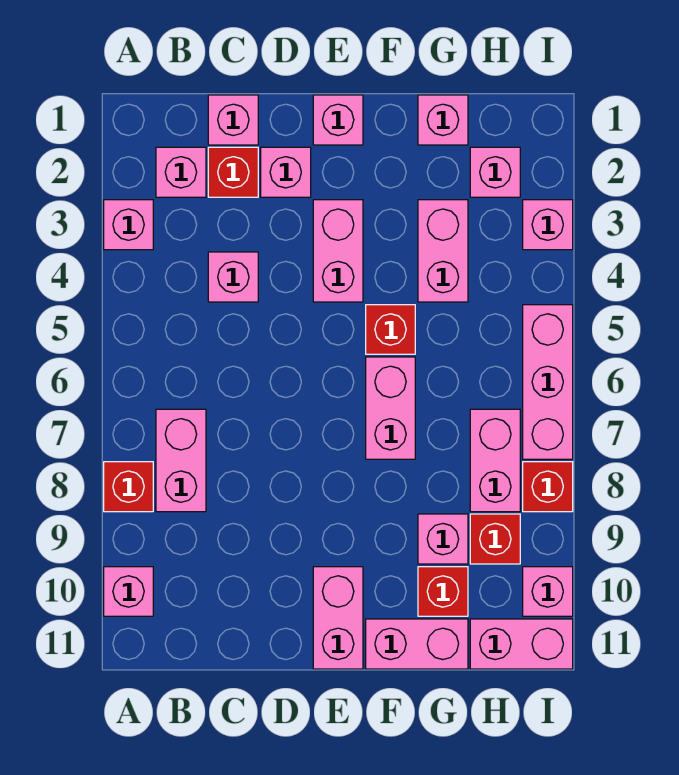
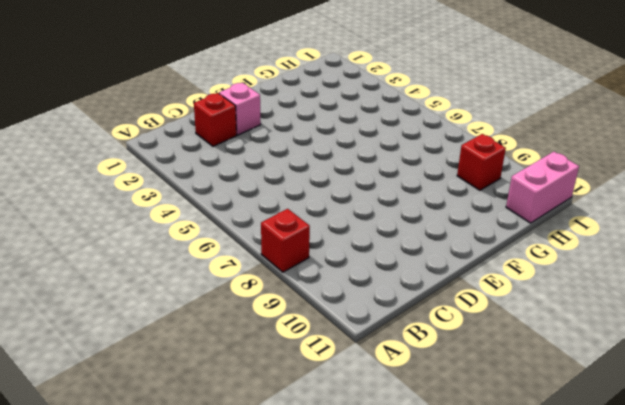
none -> pink 1x1 brick [104,200,153,250]
none -> pink 1x1 brick [104,567,153,616]
none -> pink 1x1 brick [156,147,206,197]

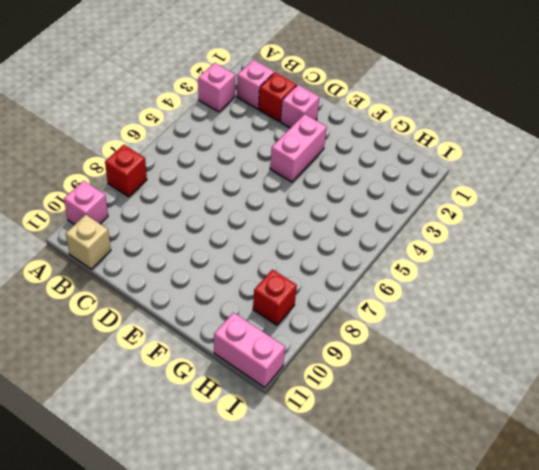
tan 1x1 brick [66,215,111,269] -> none
none -> pink 1x2 brick [156,409,206,512]
none -> pink 1x1 brick [208,95,258,145]
none -> pink 1x1 brick [208,252,258,302]

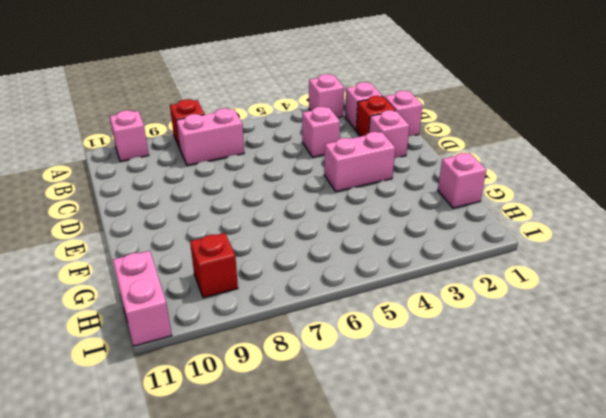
none -> pink 1x1 brick [313,95,363,145]
none -> pink 1x2 brick [313,567,363,669]
none -> red 1x1 brick [366,305,415,354]

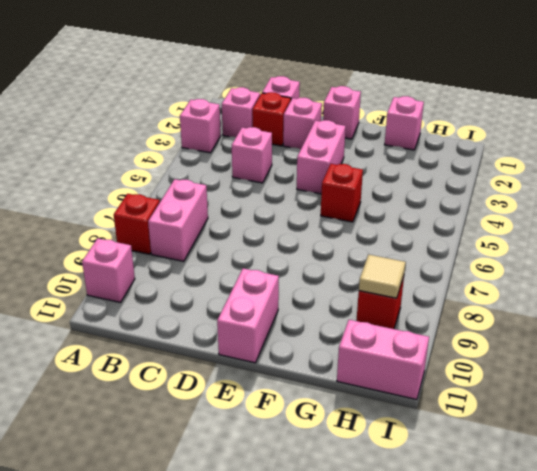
tan 1x1 tile [359,255,406,298] -> none
none -> pink 1x2 brick [366,357,415,459]
none -> pink 1x2 brick [366,619,468,669]
none -> pink 1x2 brick [418,200,468,302]

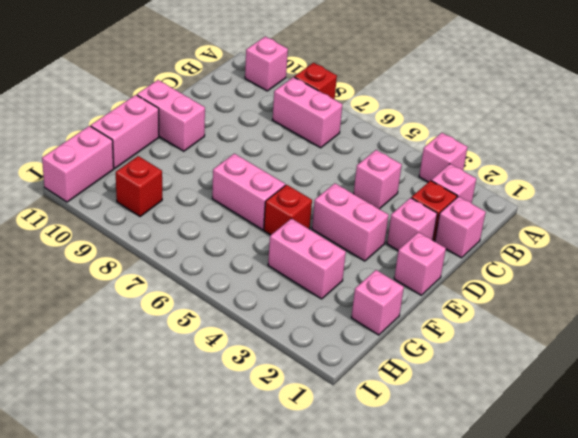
none -> pink 1x1 brick [418,514,468,564]
none -> red 1x1 brick [418,567,468,616]
none -> pink 1x1 brick [470,147,520,197]

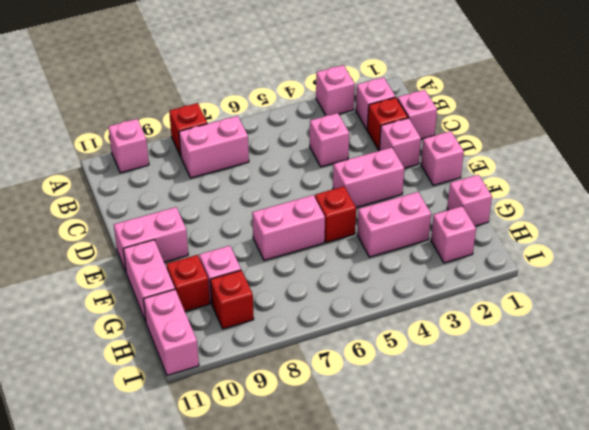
none -> pink 1x2 brick [470,409,520,512]
none -> pink 1x1 brick [523,200,573,250]
none -> pink 1x3 brick [523,305,573,459]

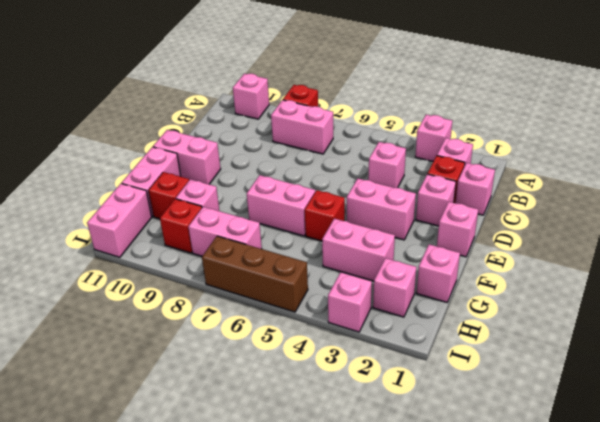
brown 1x3 brick [202,236,308,312] -> pink 1x3 brick [523,305,573,459]
none -> red 1x1 brick [523,462,573,512]
none -> pink 1x1 brick [523,567,573,616]

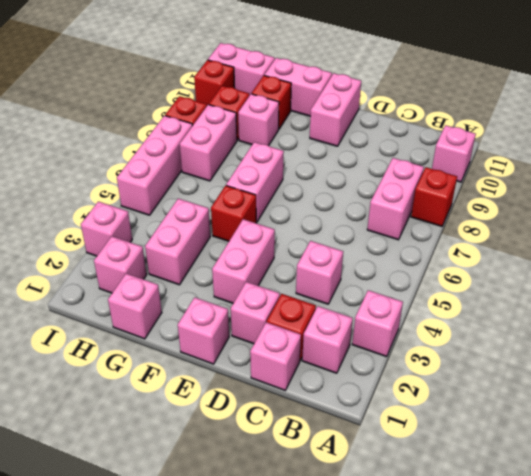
red 1x1 brick [194,60,235,105] -> pink 1x1 brick [523,567,573,616]

